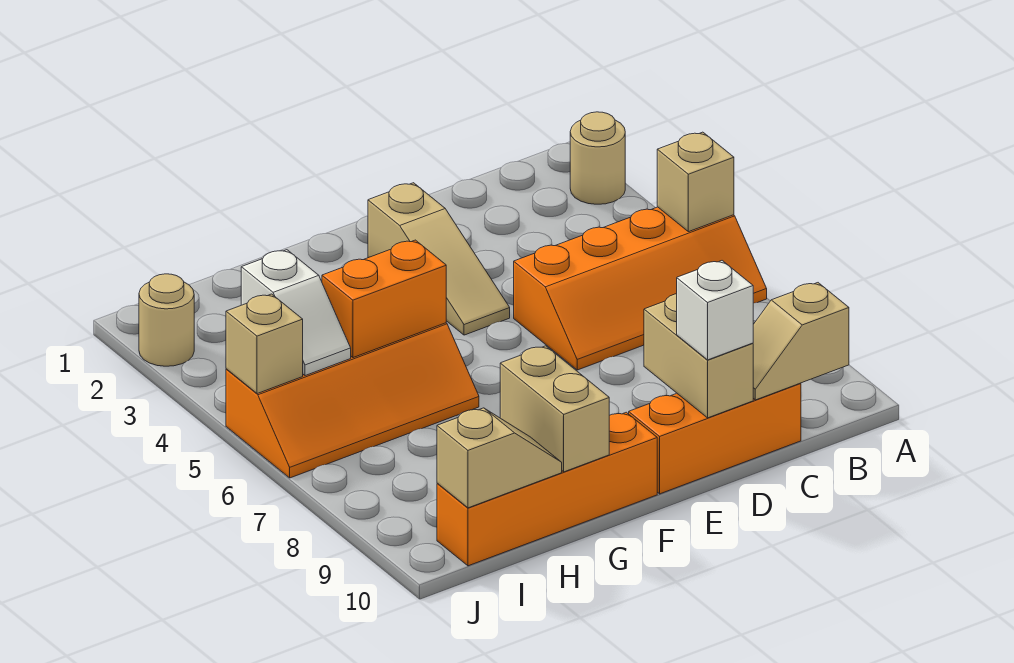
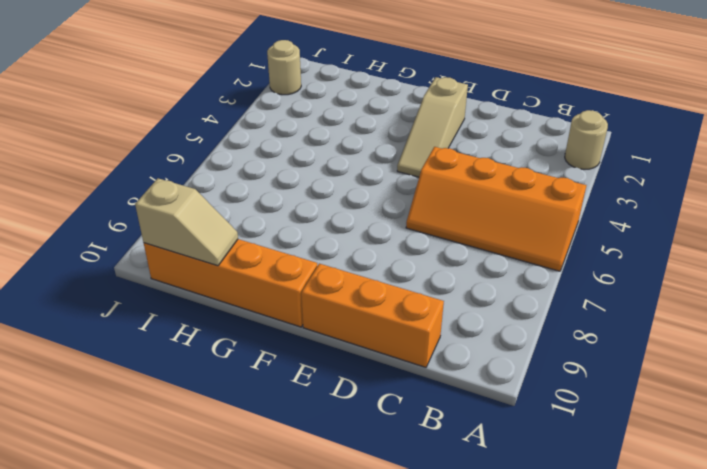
none -> orange 2x4 slope [226,323,479,478]
none -> tan 1x1 brick [657,132,734,232]
none -> tan 1x2 slope [753,283,849,400]

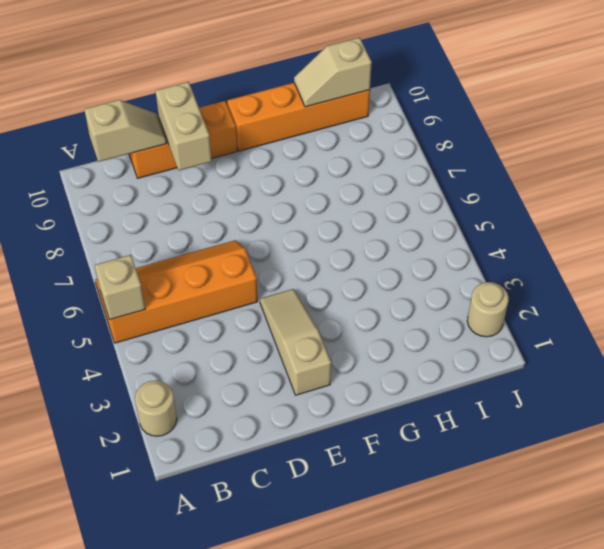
none -> orange 2x4 slope [226,323,479,478]
none -> orange 1x2 brick [322,240,446,358]
none -> tan 1x2 brick [500,346,609,472]

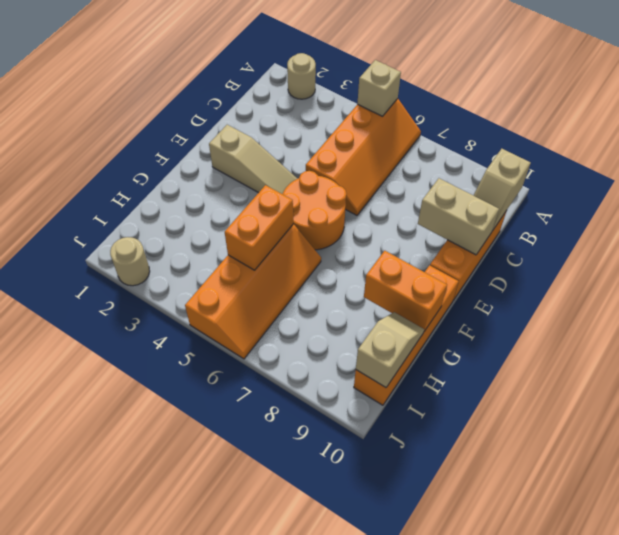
orange 2x2 round brick [283,171,347,250] -> none
orange 1x2 brick [364,251,447,331] -> tan 1x2 brick [500,346,609,472]
none -> white 1x2 slope [241,250,351,376]
none -> tan 1x1 brick [226,294,303,394]
none -> white 1x1 brick [677,261,753,360]

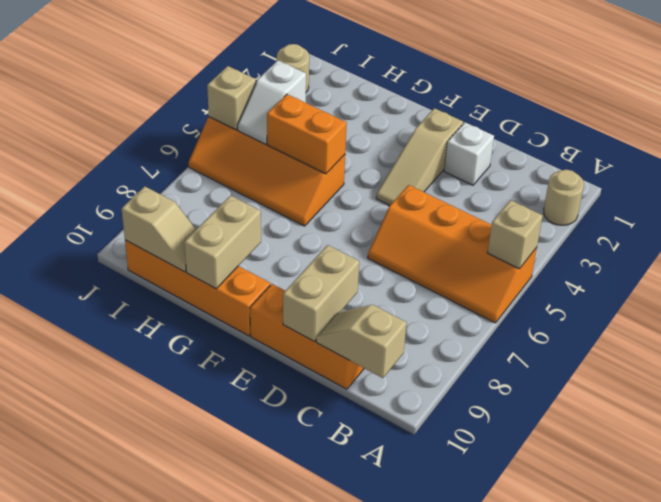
white 1x1 brick [444,122,494,185] -> white 1x1 brick moved to [677,261,753,360]

